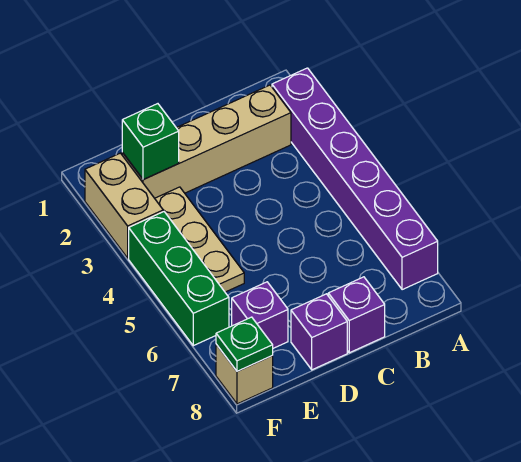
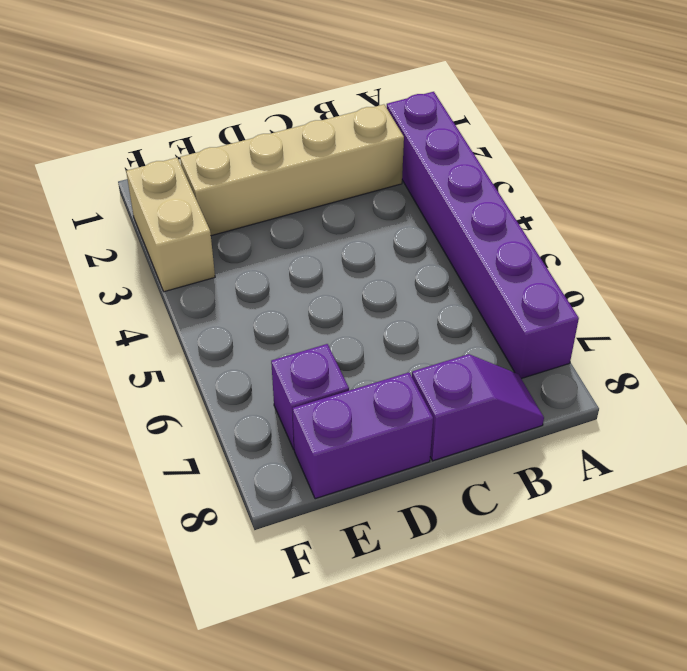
purple 1x2 slope [412,354,544,461] -> purple 1x1 brick [328,277,385,353]
purple 1x2 brick [293,373,433,499] -> purple 1x1 brick [291,294,347,370]
none -> tan 1x3 plate [155,187,244,292]
none -> green 1x3 brick [129,212,229,346]

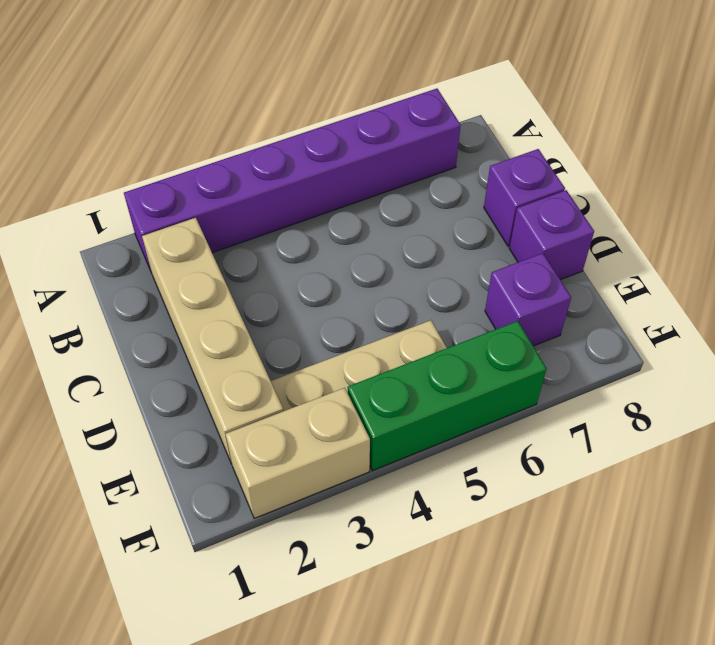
none -> tan 1x1 brick [216,344,273,404]
none -> green 1x1 brick [122,104,179,180]

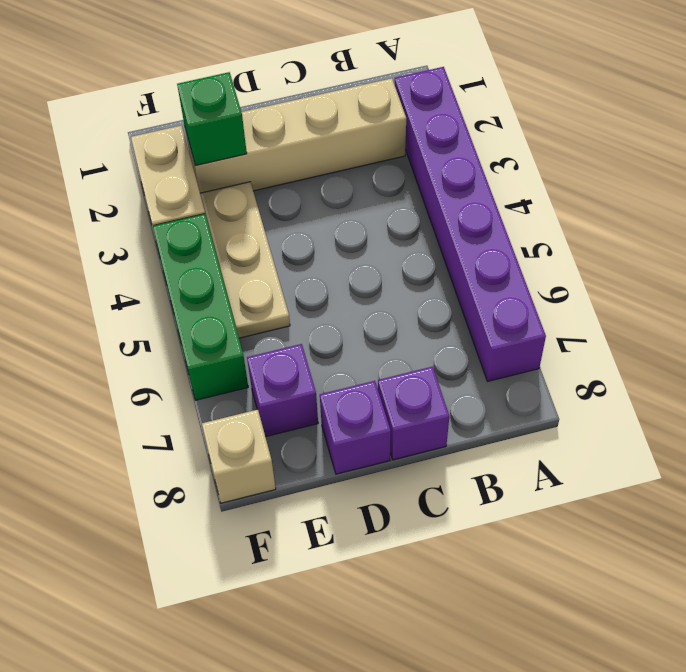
none -> green 1x1 plate [216,317,273,371]

